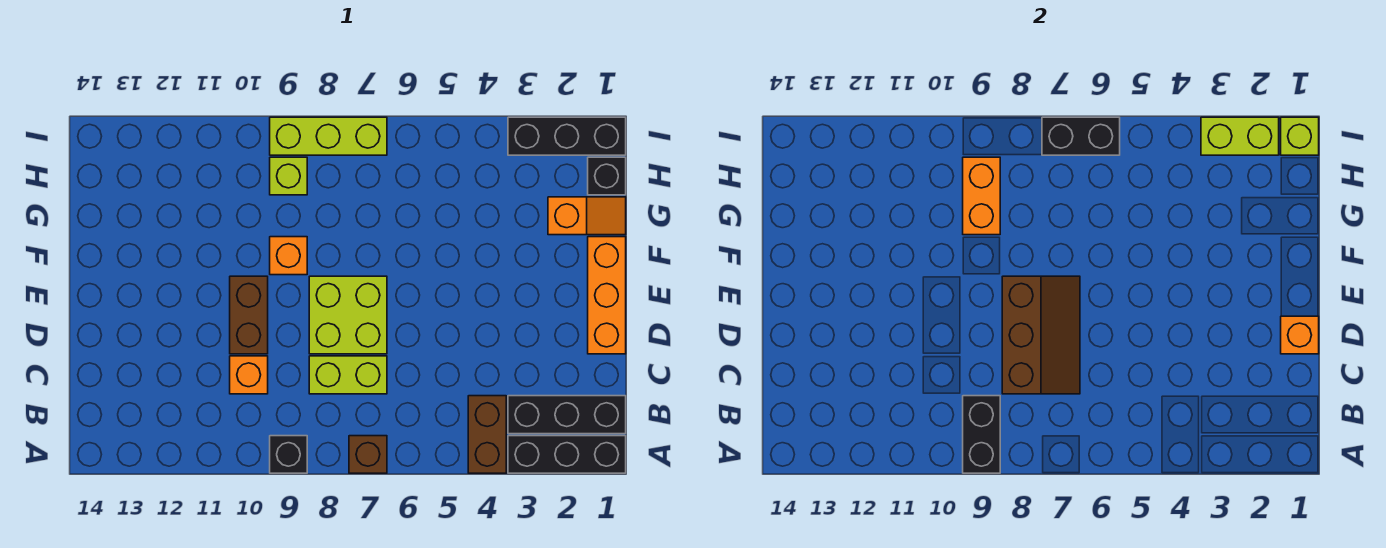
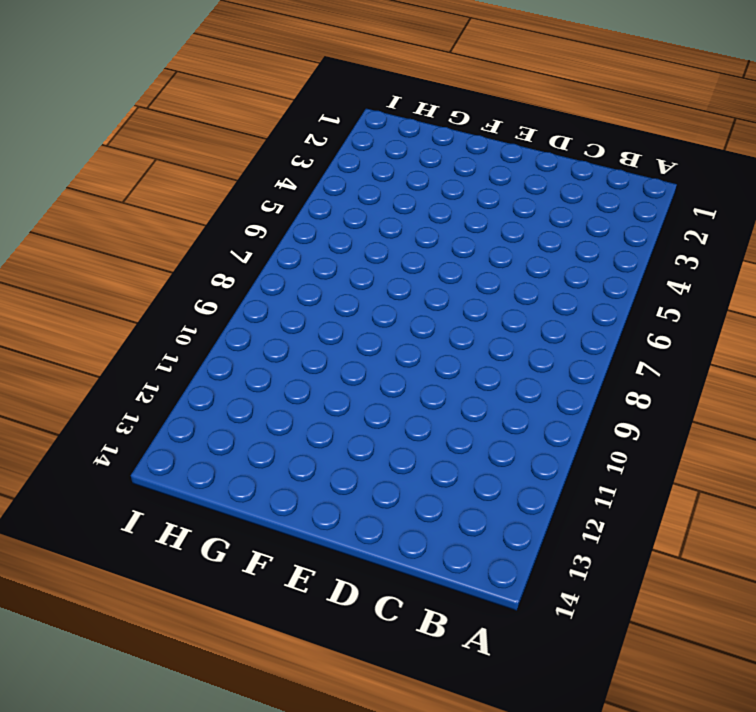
none -> black 1x3 brick [508,436,626,473]
none -> brown 1x2 brick [468,396,506,473]
none -> brown 1x1 brick [349,436,387,473]

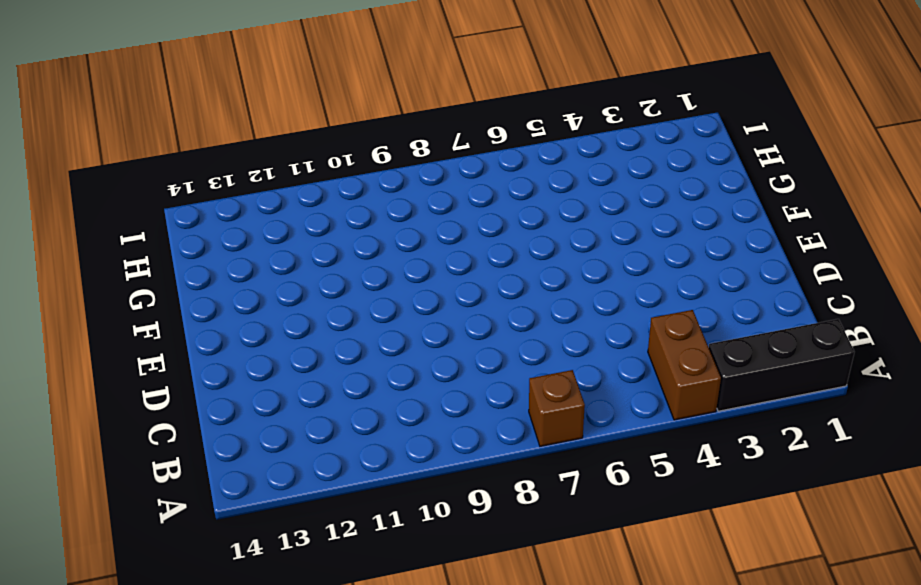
none -> black 1x1 brick [270,436,307,473]
none -> black 1x3 brick [508,396,626,434]
none -> lime 1x2 brick [309,356,387,394]

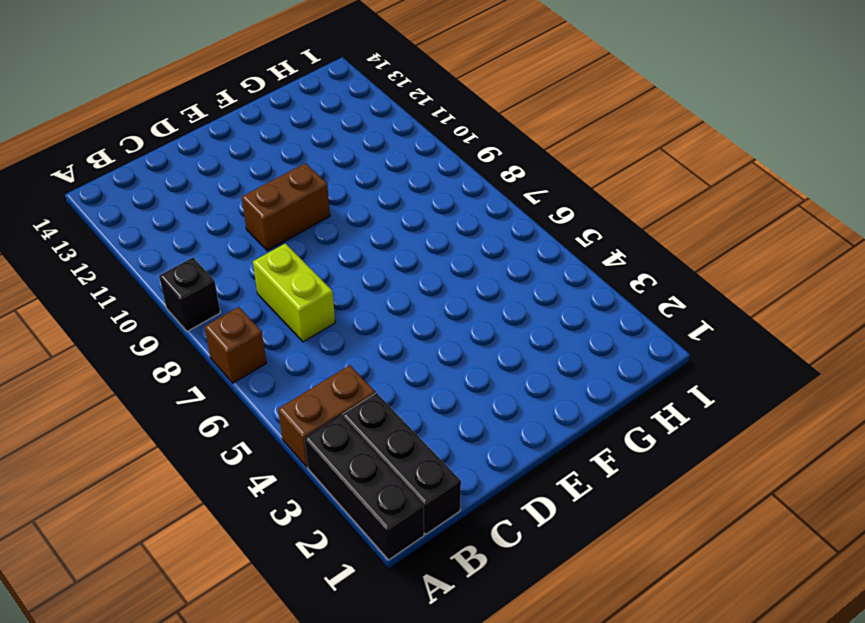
none -> orange 1x1 brick [230,356,268,394]
none -> orange 1x3 brick [588,237,626,354]
none -> lime 2x2 brick [309,276,387,354]

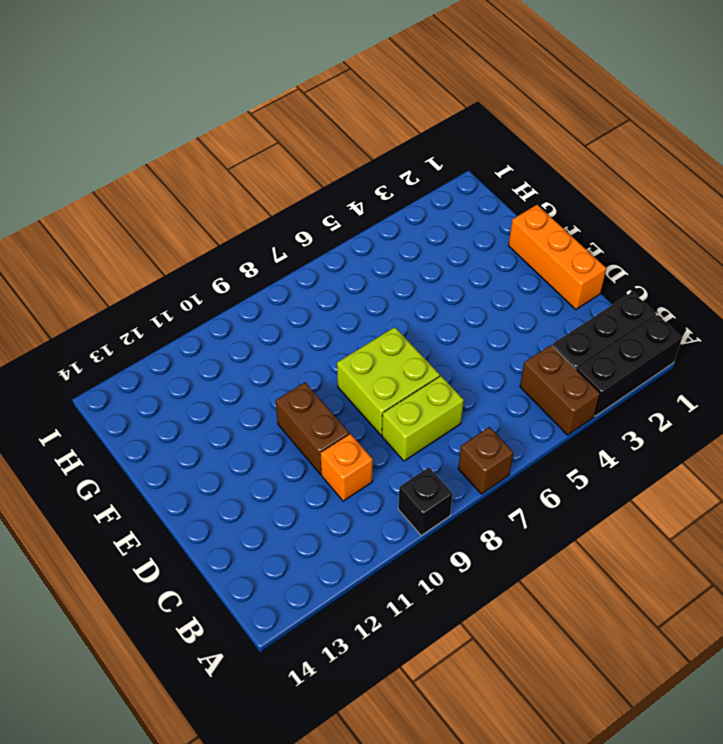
none -> orange 1x1 brick [270,237,307,275]
none -> orange 1x2 slope [548,197,626,235]
none -> black 1x1 brick [588,157,626,195]

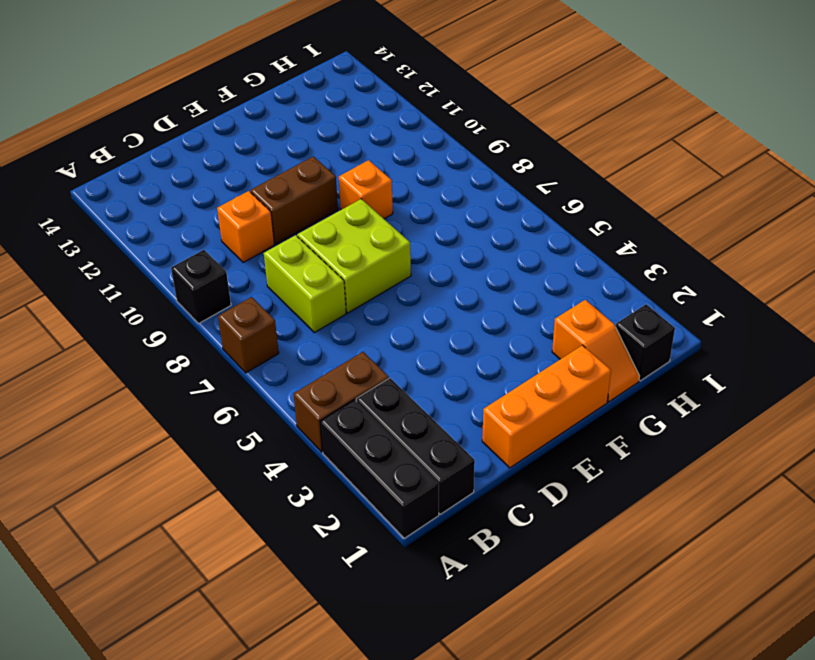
none -> lime 1x1 brick [270,157,307,195]
none -> black 1x3 brick [508,117,626,155]
none -> lime 1x3 brick [270,117,387,155]

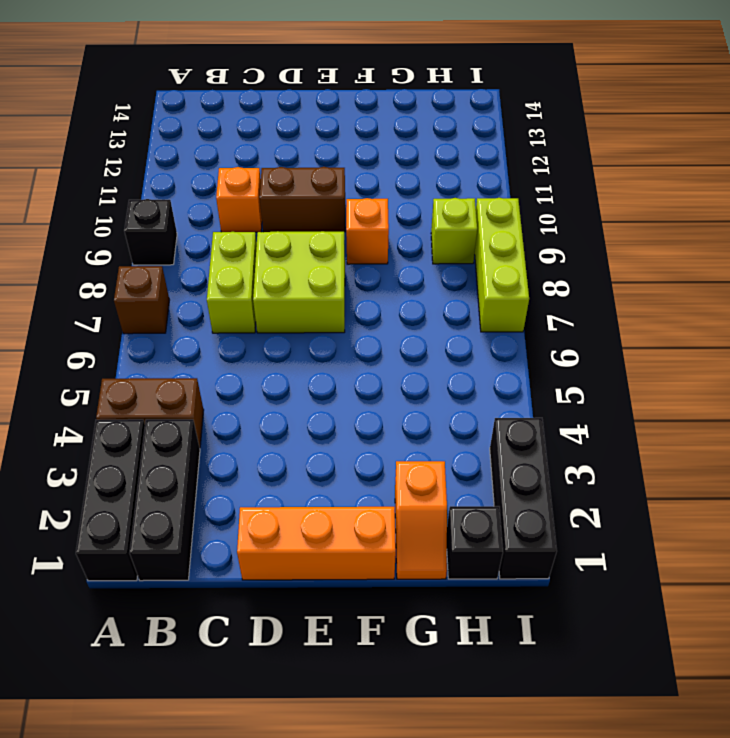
none -> black 1x2 brick [963,396,1000,473]
none -> brown 2x3 slope [1002,276,1080,394]
none -> orange 1x1 brick [1281,316,1319,354]

